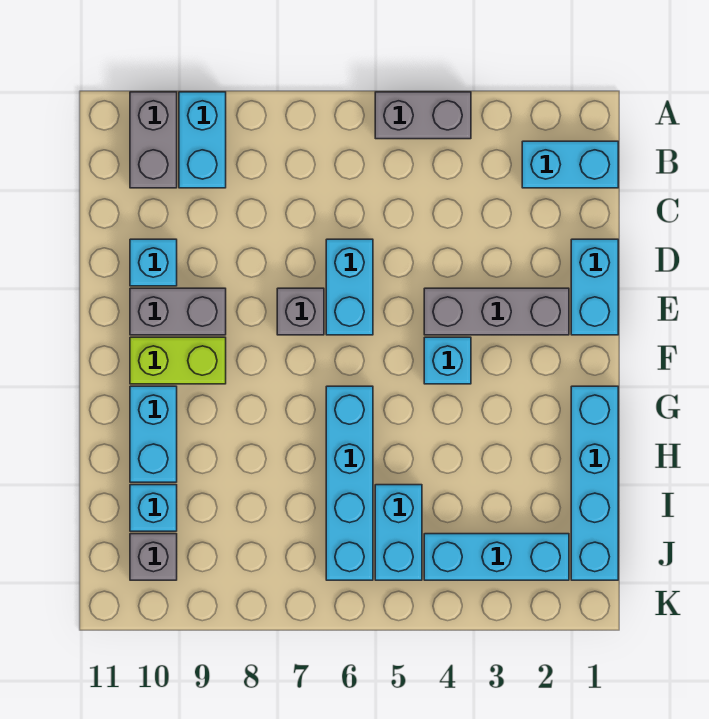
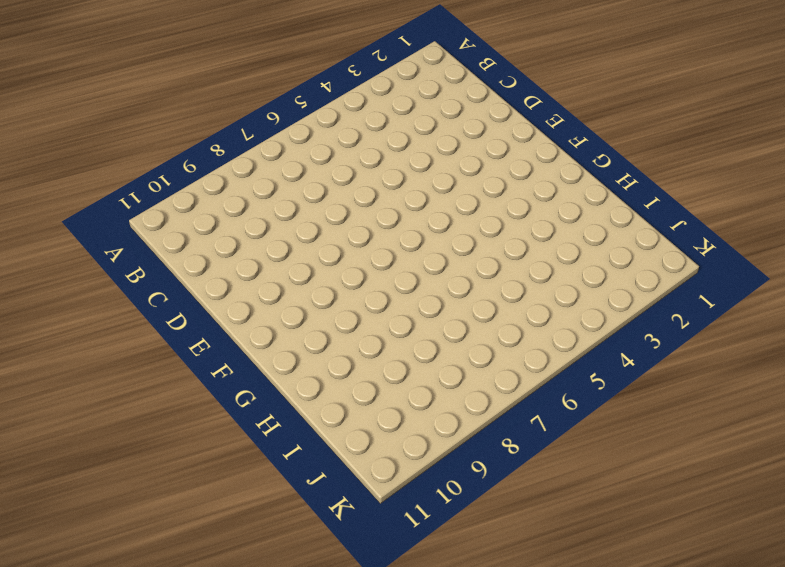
none -> grey 1x2 brick [375,92,471,139]
none -> cyan 1x2 brick [179,92,226,188]
none -> grey 1x2 brick [130,92,177,188]

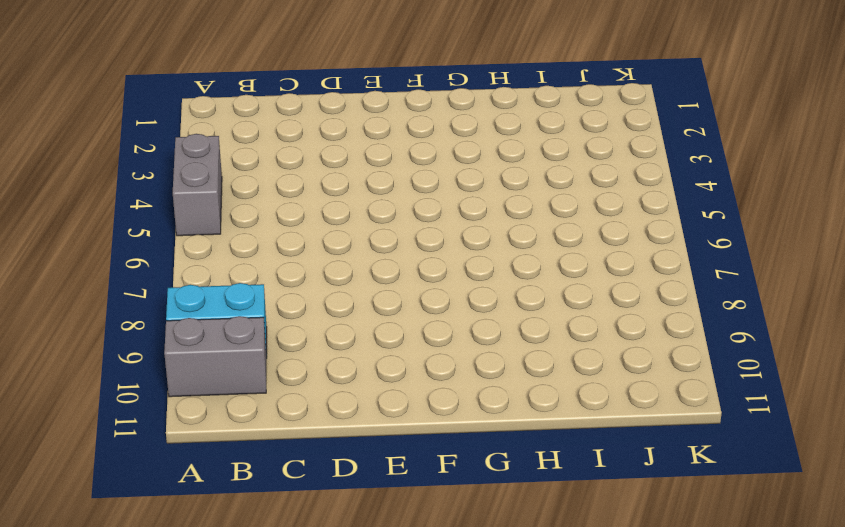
none -> cyan 1x2 brick [522,141,618,188]
none -> cyan 1x2 brick [571,239,618,335]
none -> cyan 1x2 brick [326,239,373,335]

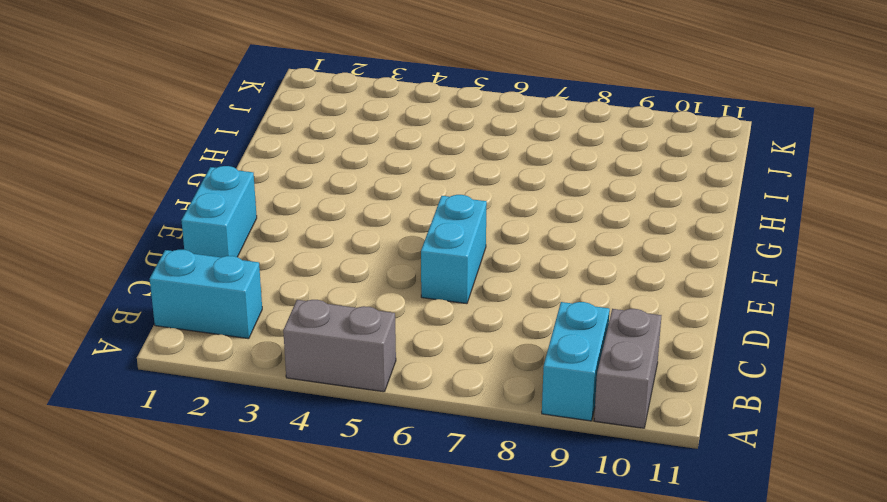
none -> cyan 1x1 brick [130,239,177,286]
none -> grey 1x3 brick [424,288,569,335]
none -> grey 1x1 brick [277,288,324,335]

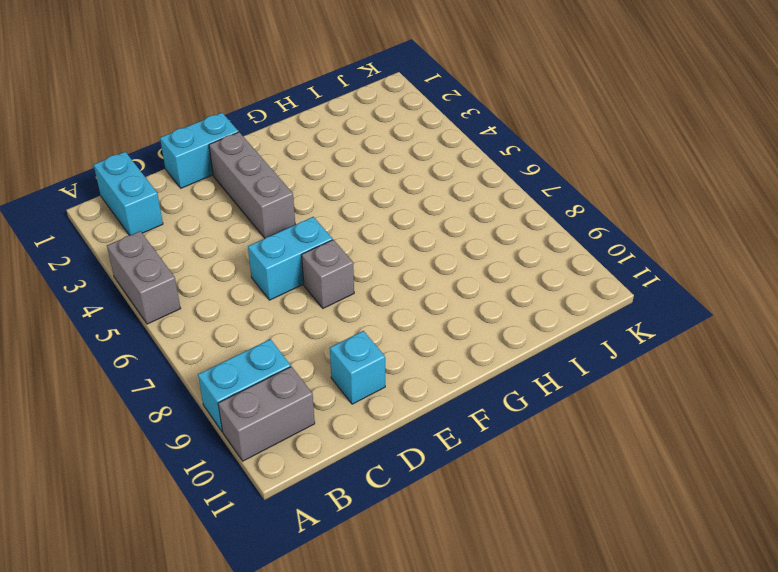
none -> grey 1x2 brick [130,288,226,335]
none -> cyan 1x1 brick [424,337,471,384]
none -> lime 1x2 brick [130,337,226,384]

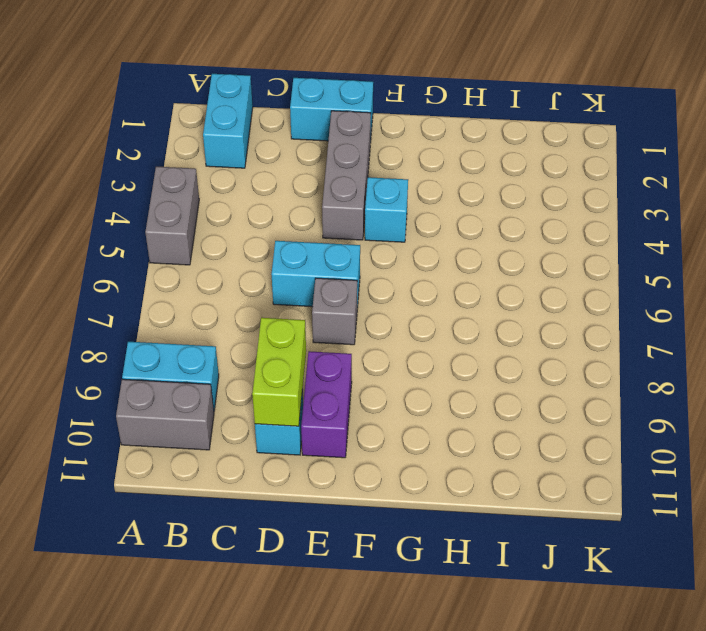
lime 1x2 brick [252,318,306,426] -> lime 1x2 brick moved to [130,337,226,384]
purple 1x2 brick [301,351,352,458] -> grey 1x2 brick [130,288,226,335]
none -> cyan 1x4 brick [571,386,618,580]
none -> cyan 1x4 brick [326,386,373,580]
none -> cyan 1x2 brick [130,386,177,482]

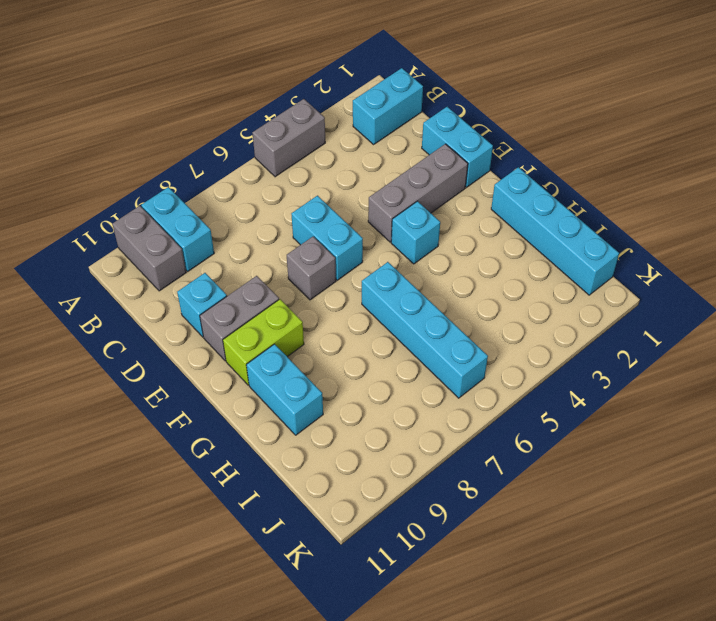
none -> cyan 1x2 brick [375,485,422,580]
none -> cyan 1x1 brick [130,485,177,531]
none -> cyan 1x3 brick [424,534,569,580]

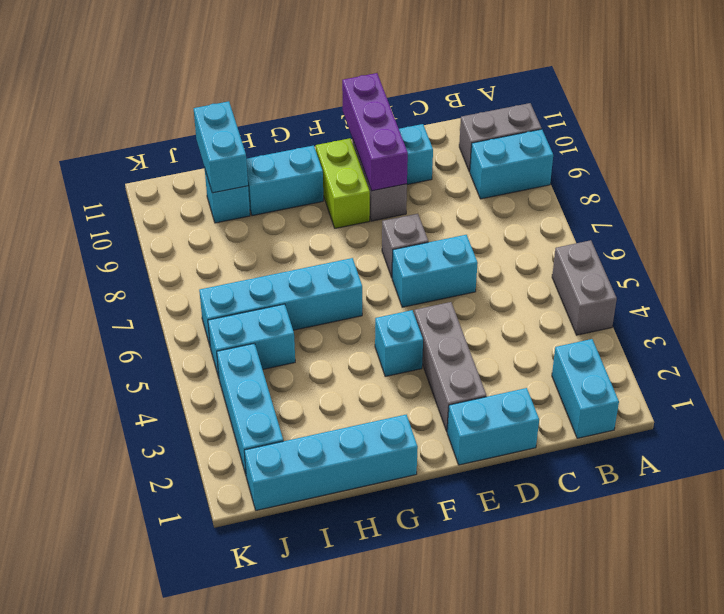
purple 1x3 brick [342,73,408,191] -> none
cyan 1x2 brick [194,101,248,193] -> none
none -> grey 1x1 brick [130,534,177,580]

